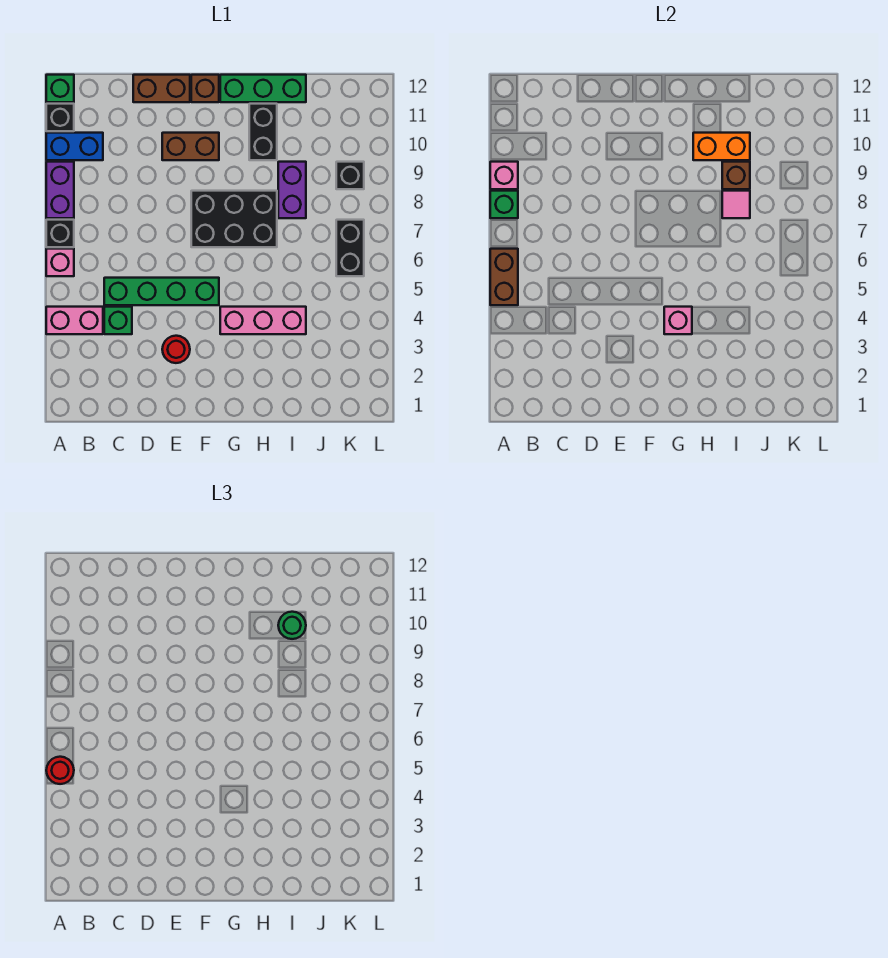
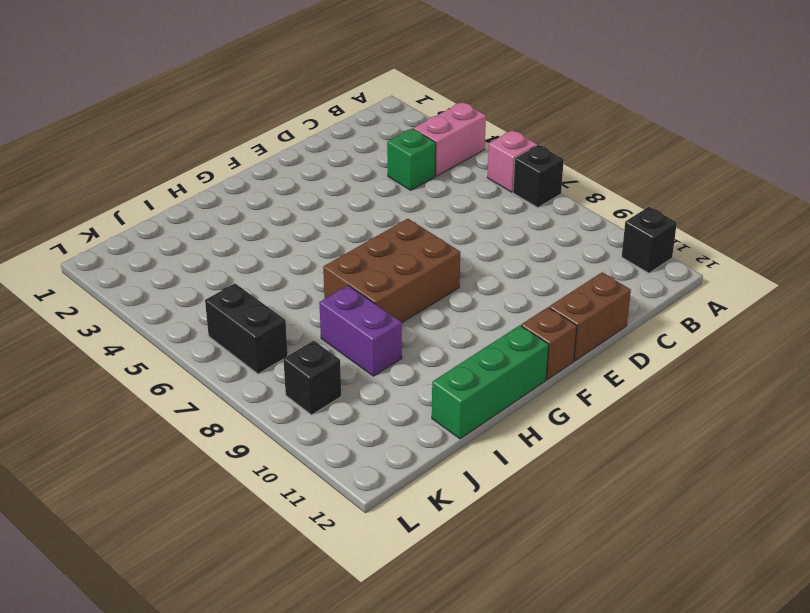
brown 2x3 brick [323,219,460,322] -> black 2x3 brick [191,191,277,247]
none -> purple 1x2 brick [46,162,74,218]
none -> blue 1x2 brick [46,133,103,160]
none -> green 1x1 brick [46,75,74,102]

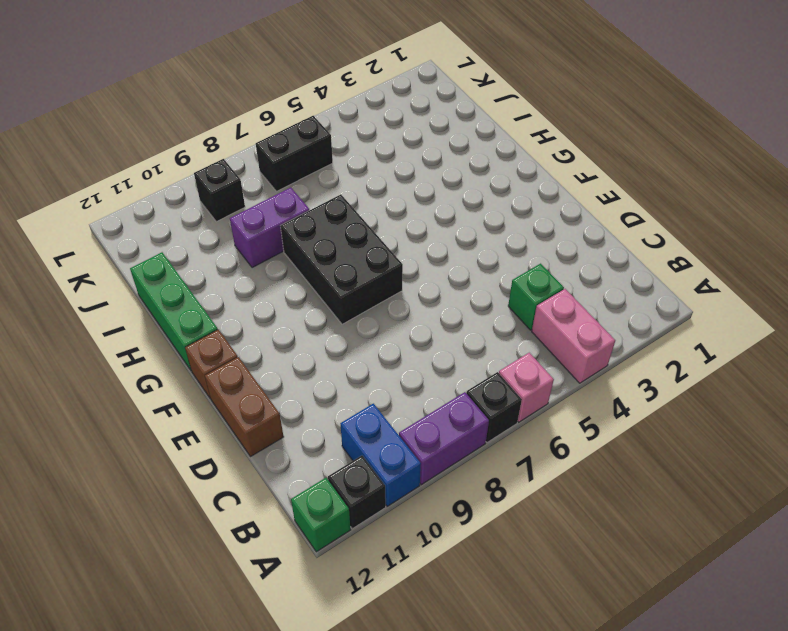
none -> green 1x4 brick [104,278,219,305]
none -> red 1x1 round brick [162,336,190,363]
none -> brown 1x2 brick [162,133,219,160]

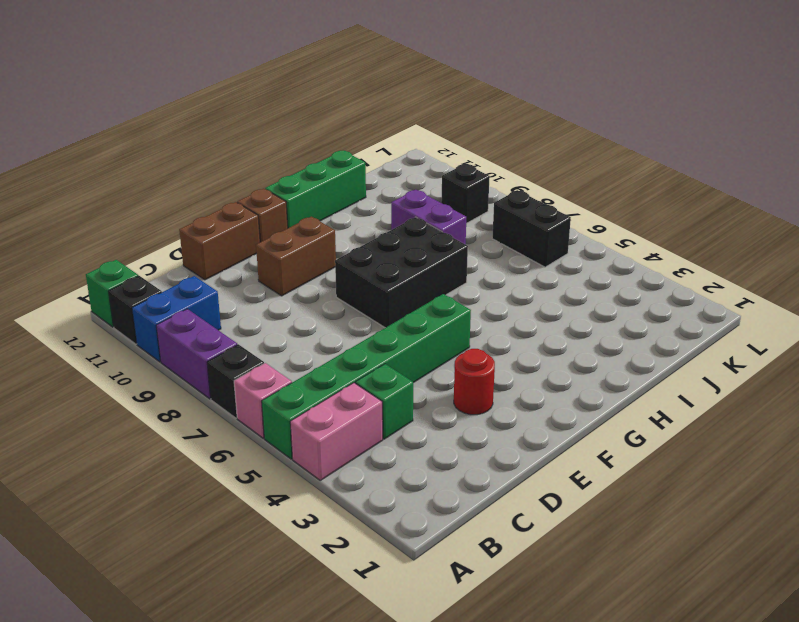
green 1x6 brick [262,294,471,459] -> green 1x4 brick [104,278,219,305]
none -> pink 1x3 brick [220,307,306,334]
none -> black 1x2 brick [249,104,277,160]
none -> brown 1x2 brick [490,249,518,305]

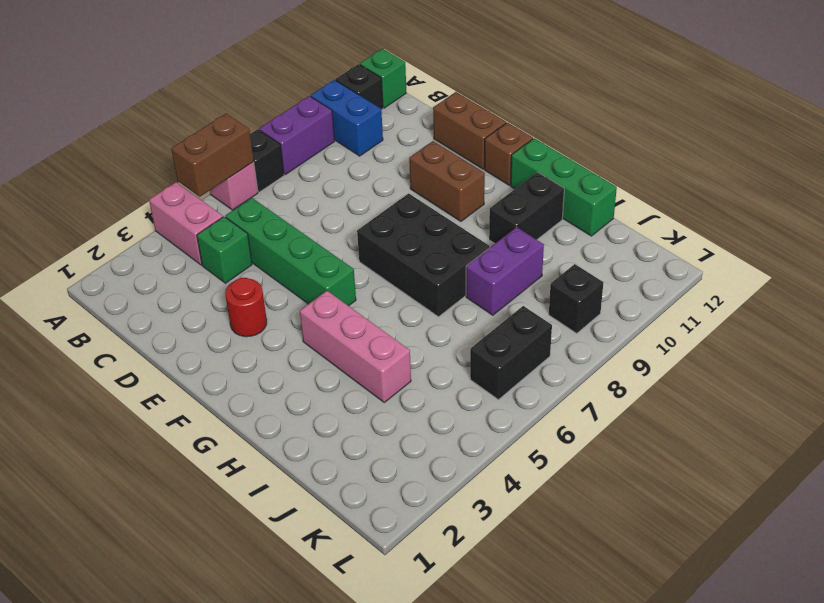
none -> green 1x1 brick [490,191,518,218]
none -> pink 1x1 brick [490,162,518,189]
none -> pink 1x1 brick [664,307,692,334]

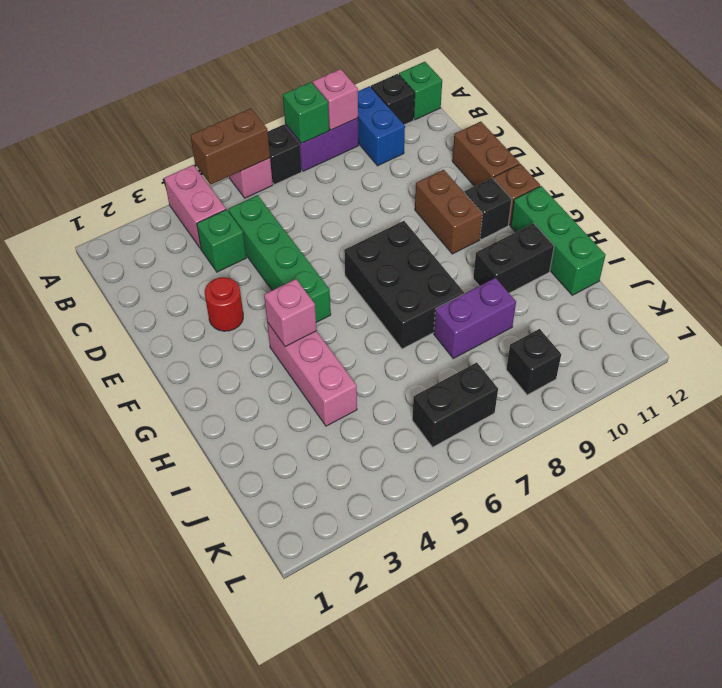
black 1x1 brick [465,178,512,240] -> none
none -> orange 1x2 brick [693,133,750,160]
none -> pink 1x1 tile [722,191,750,218]
none -> brown 1x1 brick [722,162,750,189]

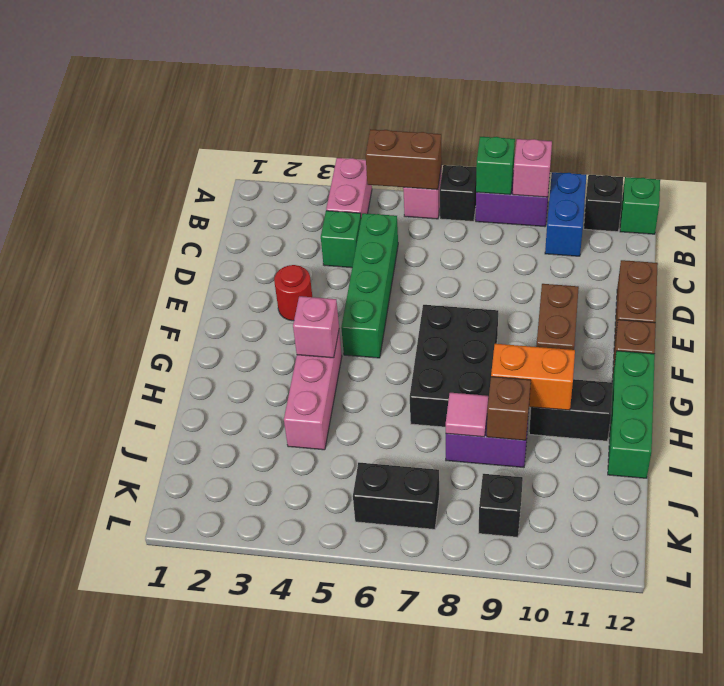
orange 1x2 brick [491,344,575,410] -> orange 1x2 brick turned to [693,133,750,160]
none -> red 1x1 round brick [46,757,74,784]
none -> green 1x1 round brick [278,612,306,639]

